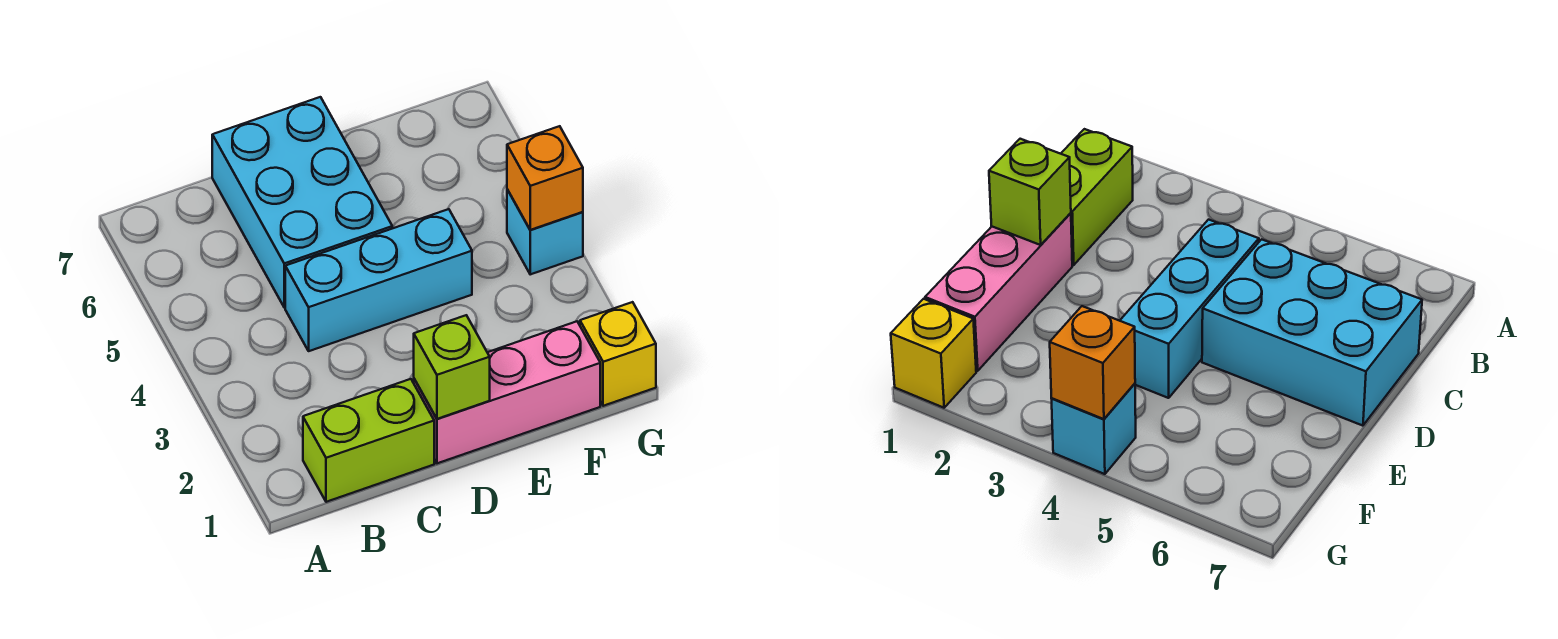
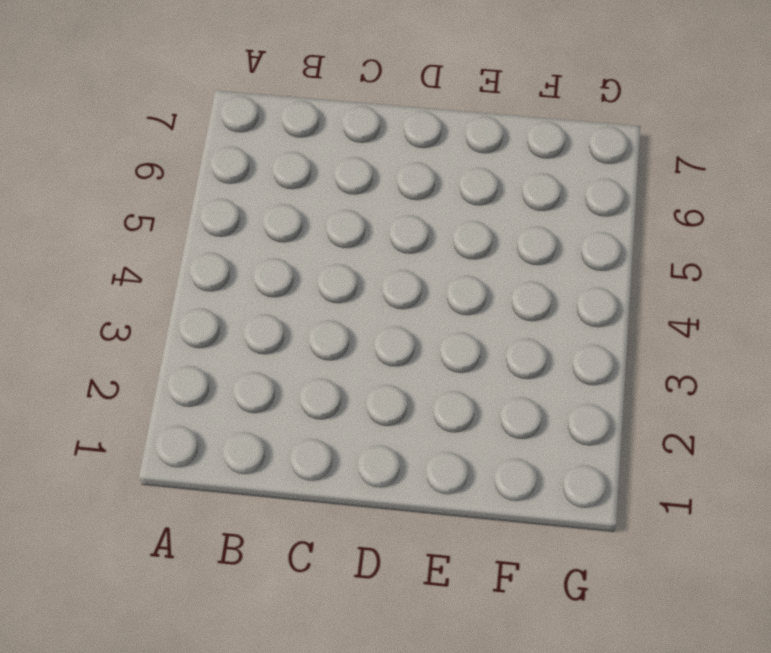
none -> lime 1x2 brick [303,379,434,502]
none -> cyan 1x3 brick [285,209,472,351]

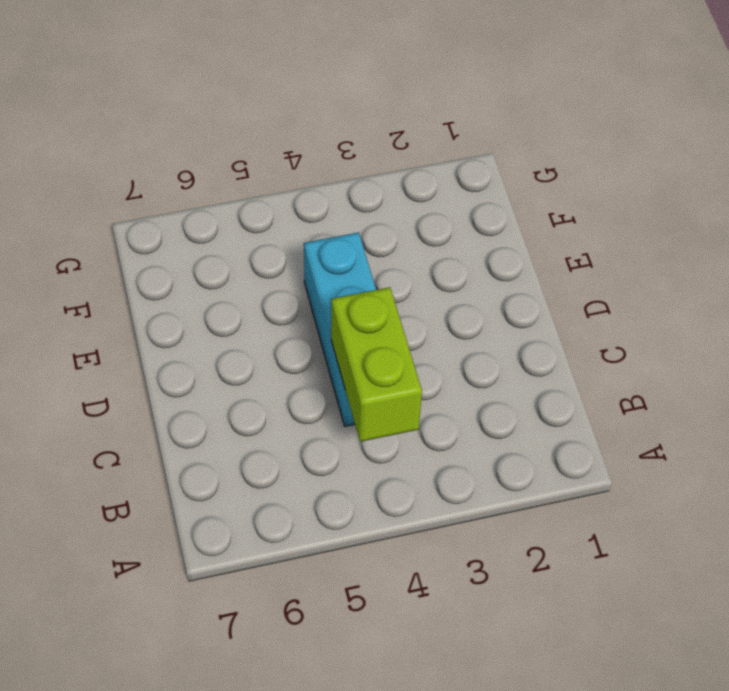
lime 1x2 brick [331,287,422,442] -> lime 1x2 brick moved to [303,379,434,502]
none -> cyan 2x3 brick [212,97,392,307]
none -> pink 1x3 brick [414,321,600,463]

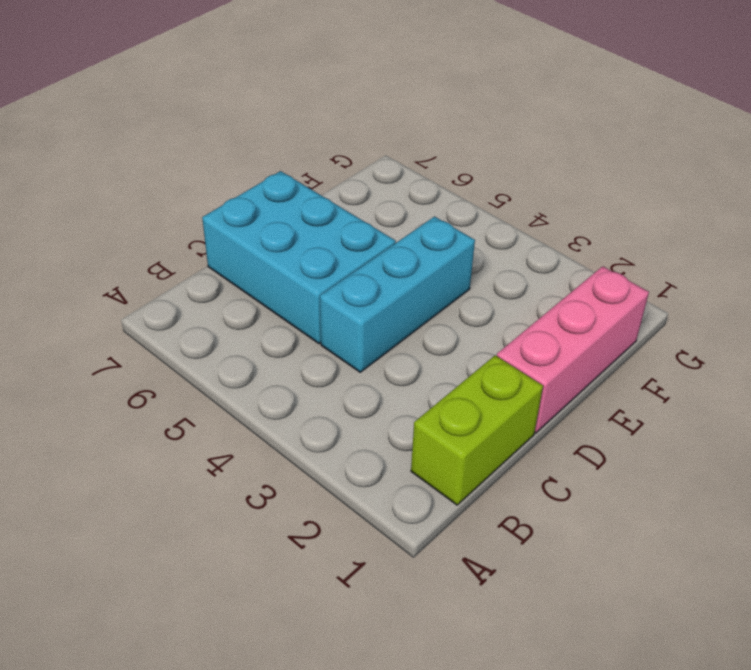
none -> yellow 1x1 brick [580,302,656,406]
none -> cyan 1x1 brick [507,189,583,274]

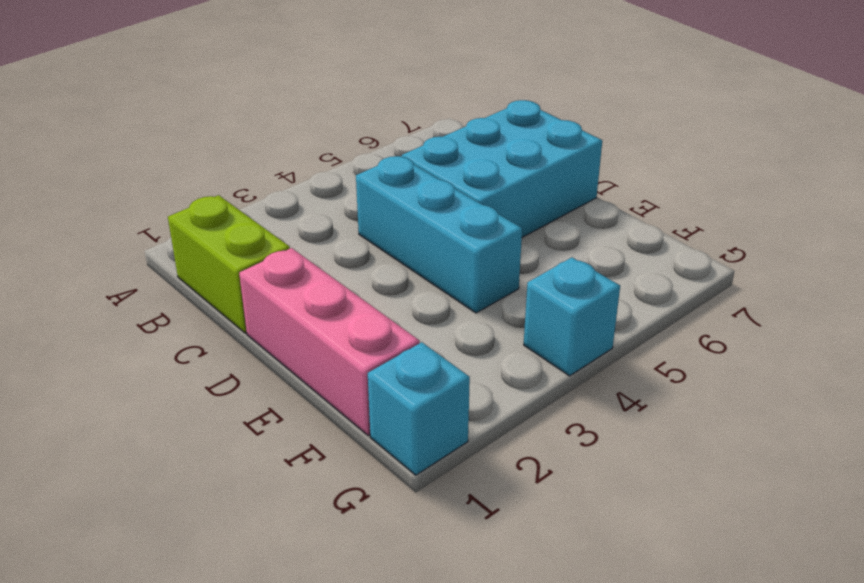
cyan 1x1 brick [368,342,470,475] -> yellow 1x1 brick [580,302,656,406]
none -> lime 1x1 brick [414,315,490,419]
none -> orange 1x1 brick [507,126,583,230]

